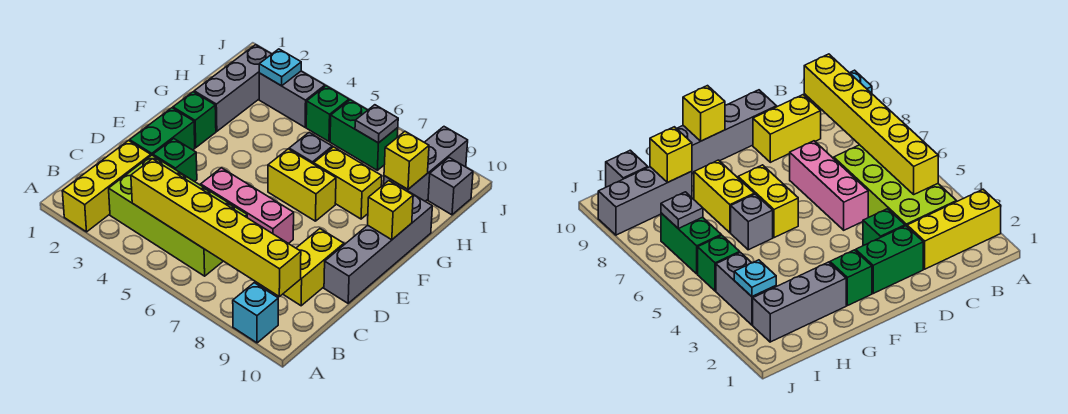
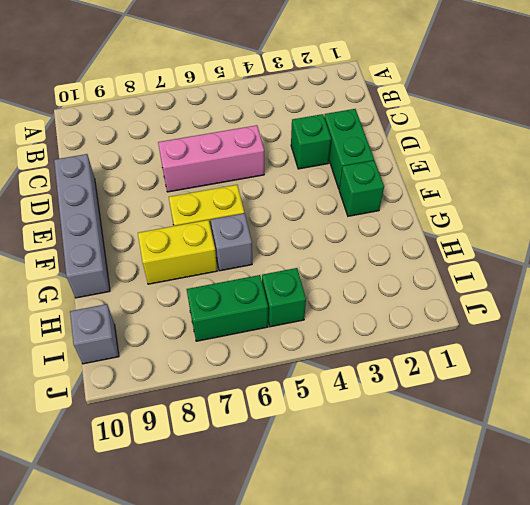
none -> yellow 1x3 brick [62,141,151,232]
none -> cyan 1x1 brick [233,283,278,343]
none -> lime 2x4 brick [109,155,247,276]

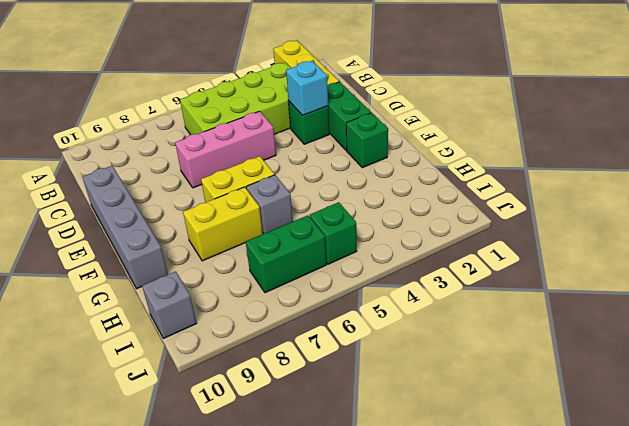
cyan 1x1 brick [286,61,328,115] -> cyan 1x1 brick moved to [233,283,278,343]
none -> yellow 1x2 brick [283,229,344,306]
none -> grey 1x3 brick [194,45,271,131]
none -> grey 1x3 brick [384,127,468,201]

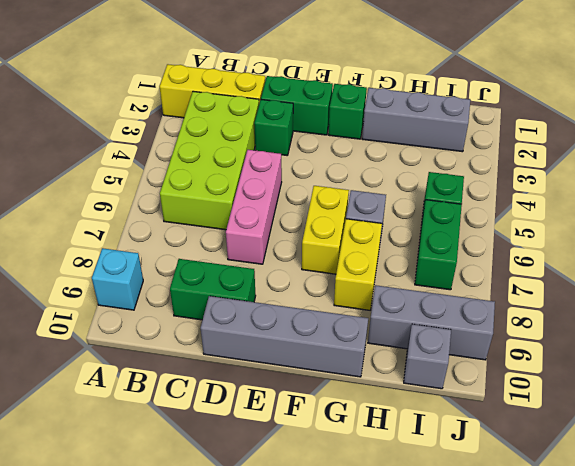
green 1x2 brick [170,259,256,320] -> yellow 1x2 brick [283,229,344,306]
none -> grey 1x2 brick [259,71,325,127]
none -> yellow 1x6 brick [131,159,301,297]
none -> yellow 1x1 brick [368,181,413,240]

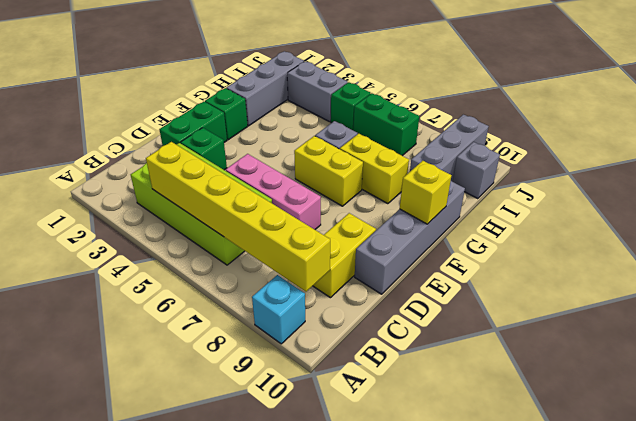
none -> yellow 1x3 brick [62,141,151,232]
none -> yellow 1x1 brick [384,132,429,189]
none -> cyan 1x1 plate [259,49,301,86]

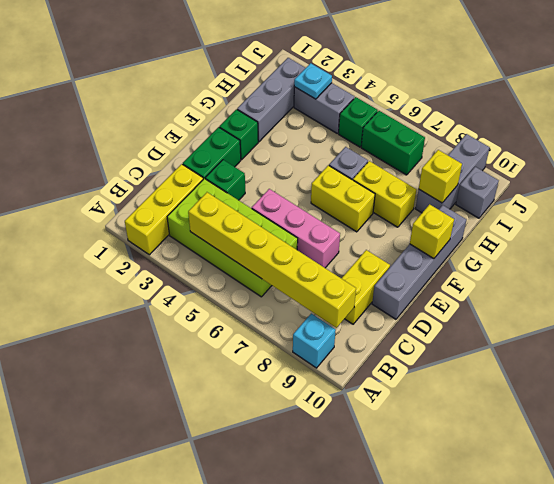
none -> grey 1x1 plate [355,105,398,143]

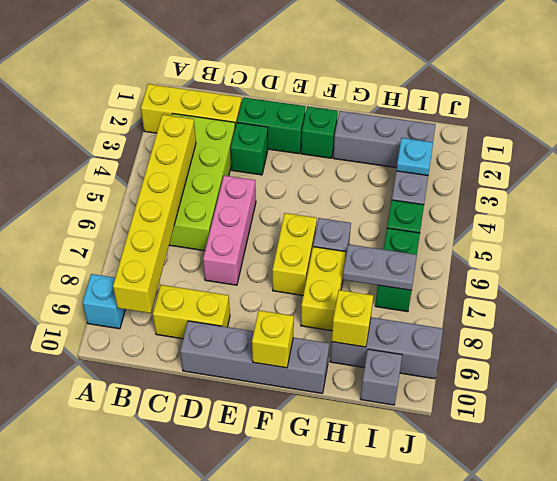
grey 1x2 plate [343,244,417,290] -> grey 1x1 plate [355,105,398,143]

